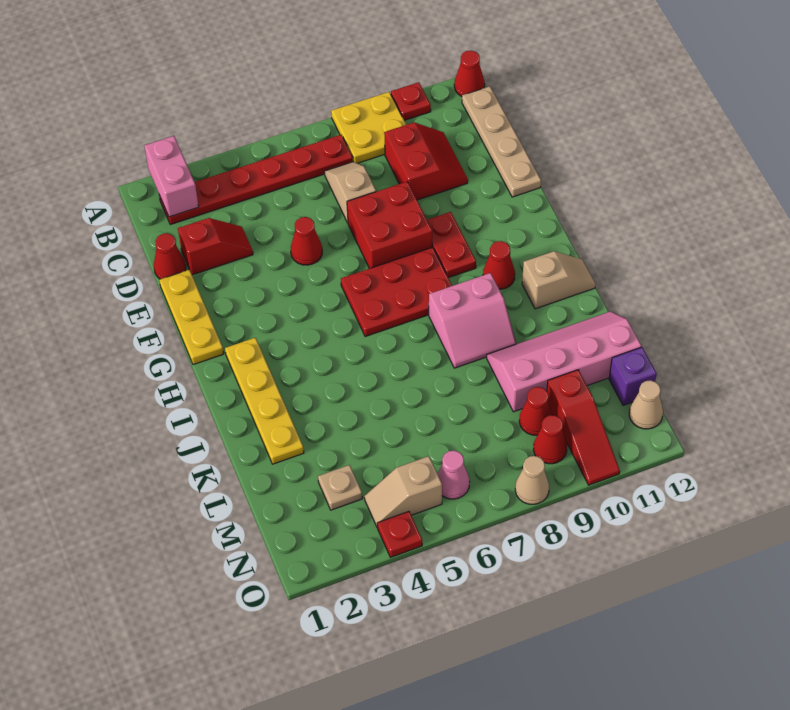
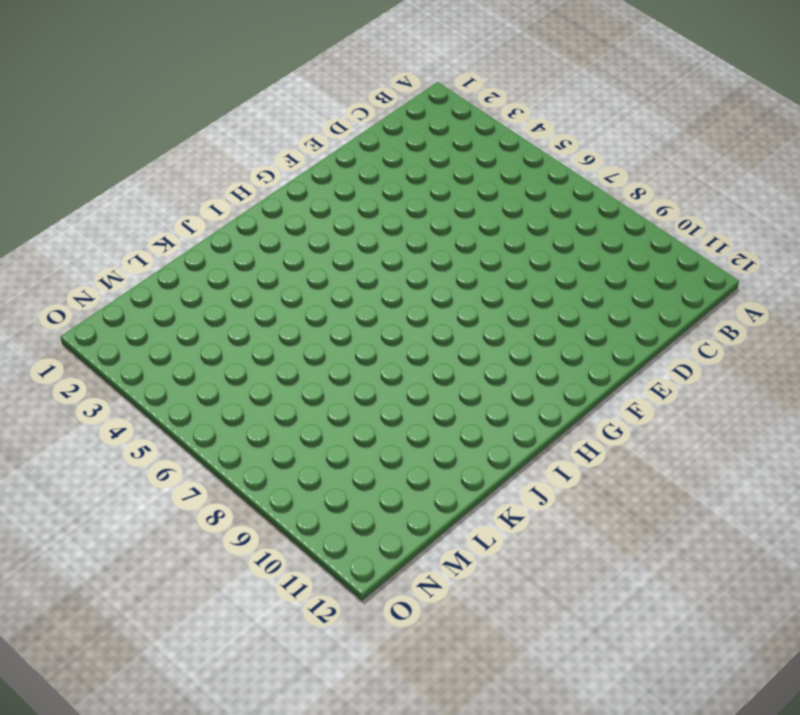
none -> yellow 2x2 plate [331,92,406,163]
none -> red 1x1 plate [391,82,431,120]
none -> red 1x1 cone [454,50,485,96]
none -> red 1x6 plate [159,135,353,224]

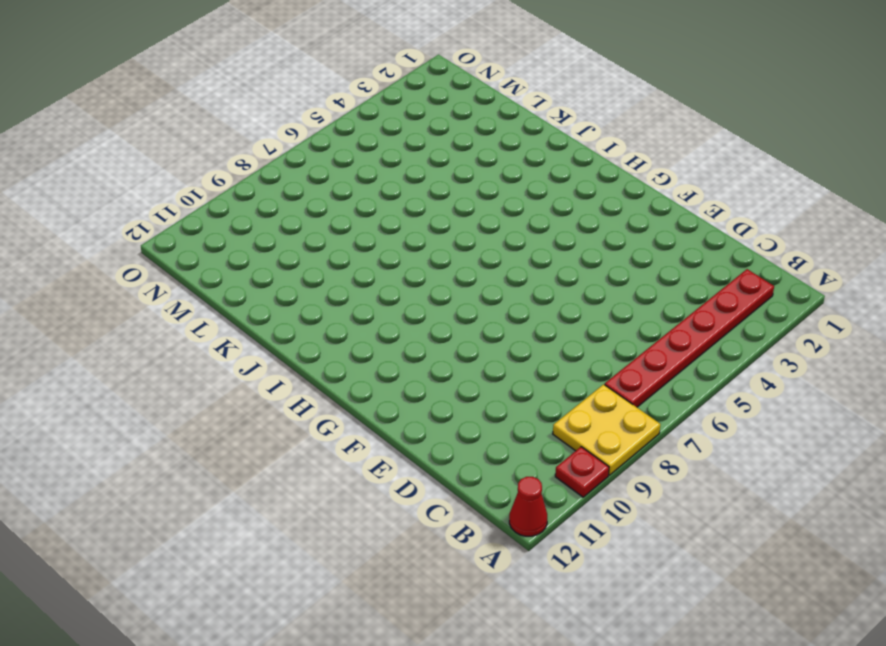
none -> tan 1x4 plate [462,86,541,197]
none -> tan 1x2 slope [324,162,376,223]
none -> red 2x2 slope [384,123,468,200]
none -> red 1x1 cone [154,233,186,279]

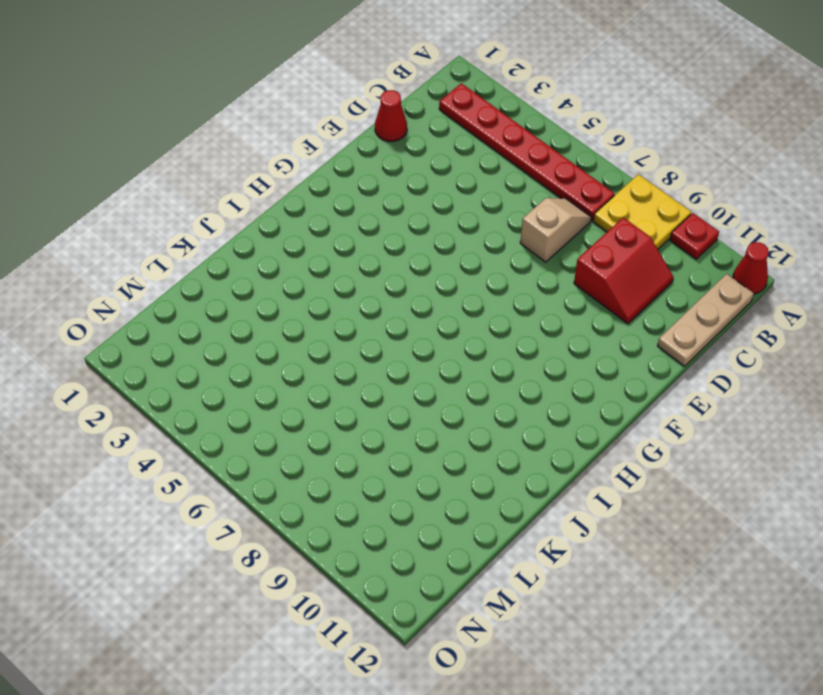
tan 1x3 plate [658,274,754,366] -> tan 1x4 plate [462,86,541,197]
none -> red 1x2 slope [178,218,253,275]
none -> yellow 1x3 plate [159,270,224,365]
none -> red 1x1 cone [291,217,322,265]
none -> red 2x2 brick [347,182,432,269]

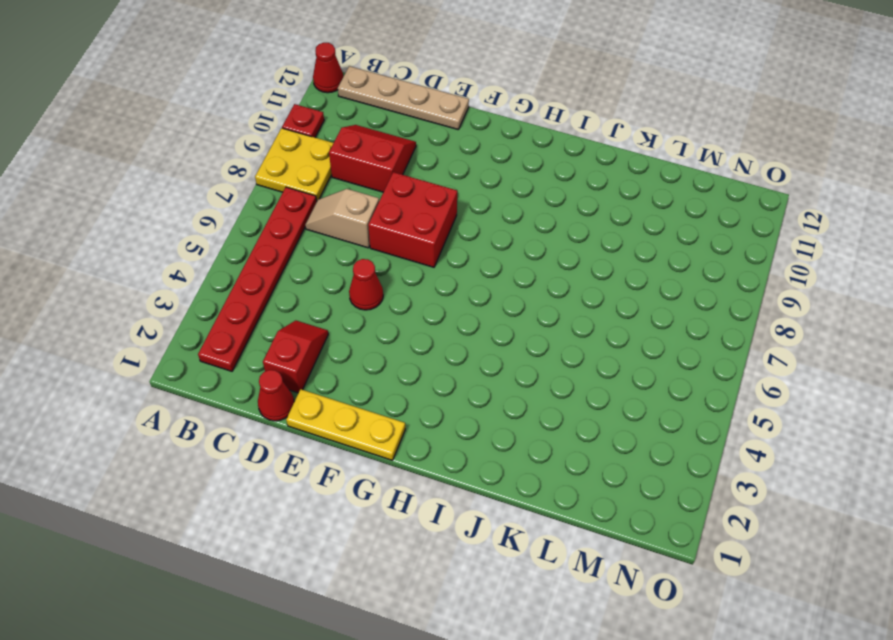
none -> red 1x2 plate [427,212,476,278]
none -> red 2x3 plate [341,247,452,337]
none -> yellow 1x4 plate [225,338,304,464]
none -> red 1x1 cone [483,241,515,289]

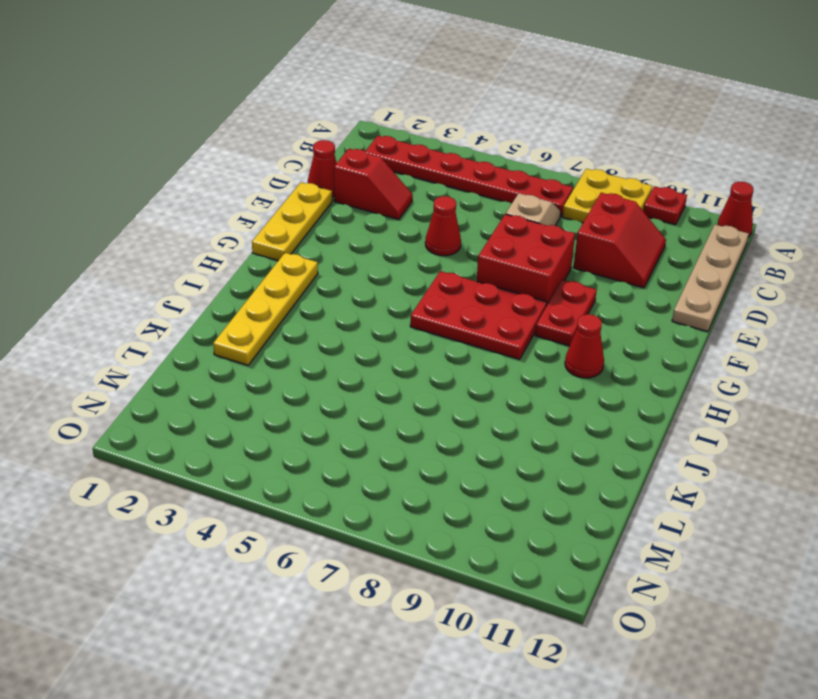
none -> pink 2x2 slope [429,273,516,368]
none -> tan 1x2 slope [522,251,596,309]
none -> pink 2x4 slope [487,311,641,412]
none -> tan 1x1 plate [318,465,362,510]

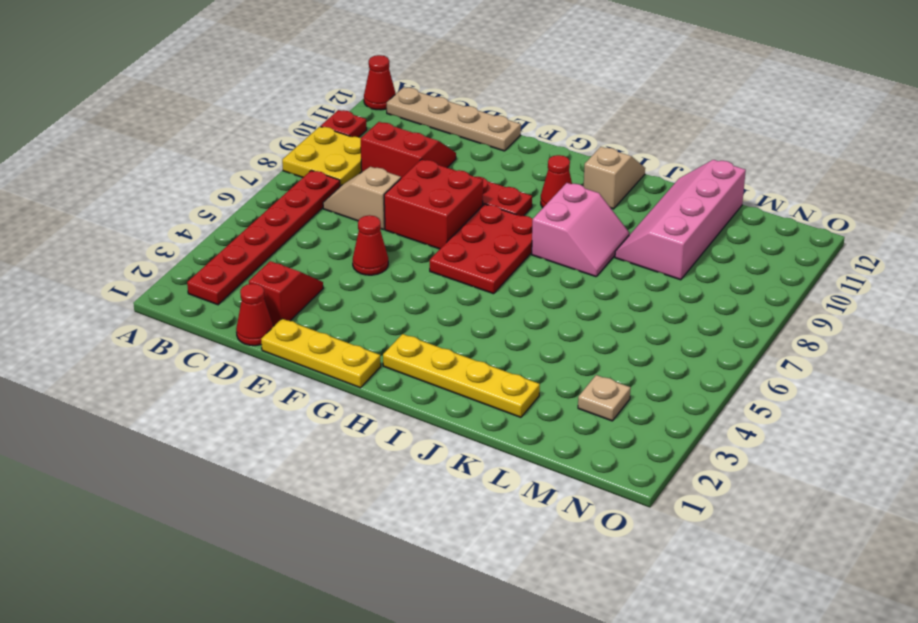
none -> red 1x1 cone [519,387,552,435]
none -> red 1x3 slope [547,370,620,485]
none -> purple 1x1 brick [609,347,657,405]
none -> tan 1x2 slope [364,456,442,528]

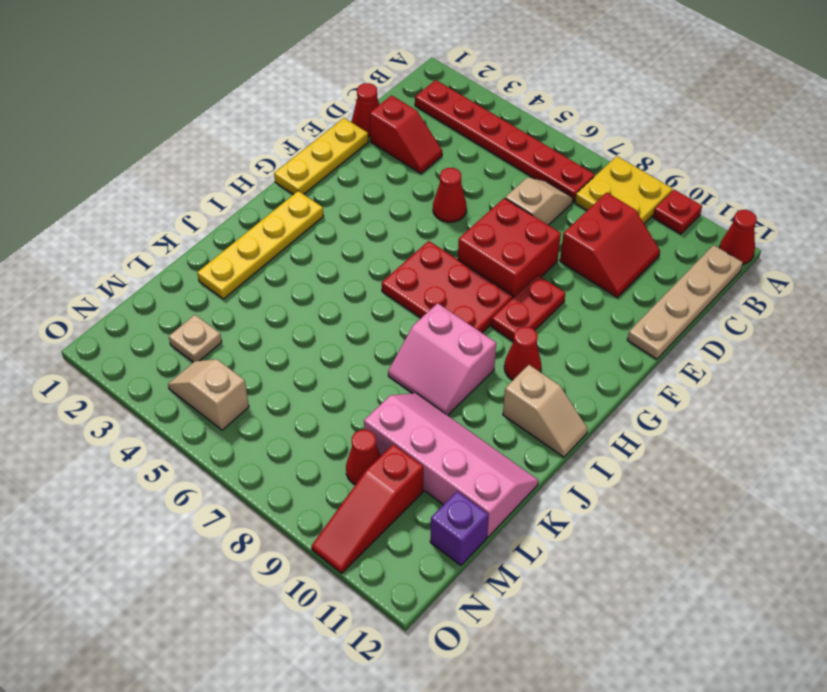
none -> pink 1x1 cone [438,451,470,499]
none -> red 1x1 cone [533,415,567,464]
none -> tan 1x1 cone [629,380,663,429]
none -> red 1x1 plate [377,511,422,557]

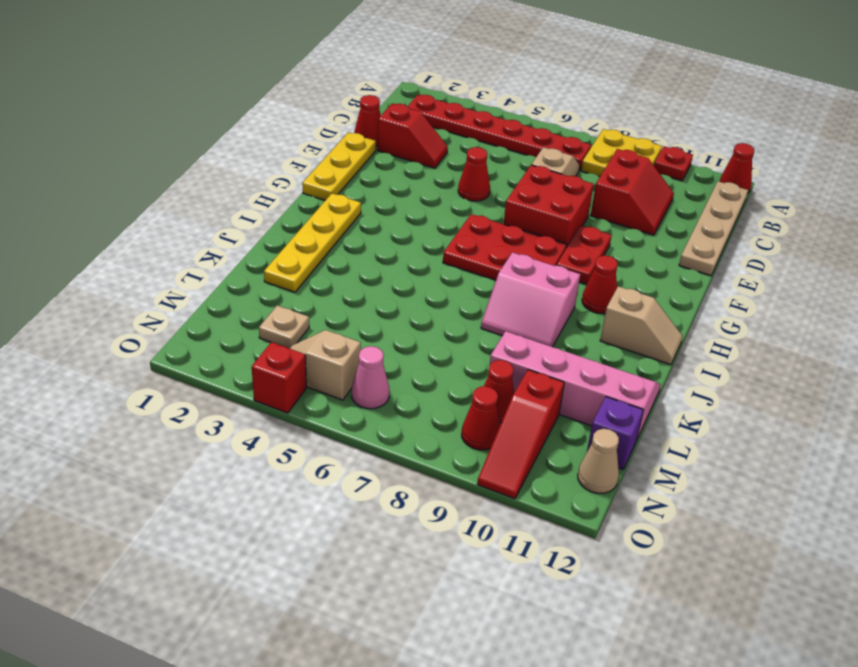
red 1x1 brick [252,342,306,413] -> red 1x1 plate [377,511,422,557]
none -> tan 1x1 cone [515,456,549,504]
none -> pink 1x2 brick [144,136,199,217]

